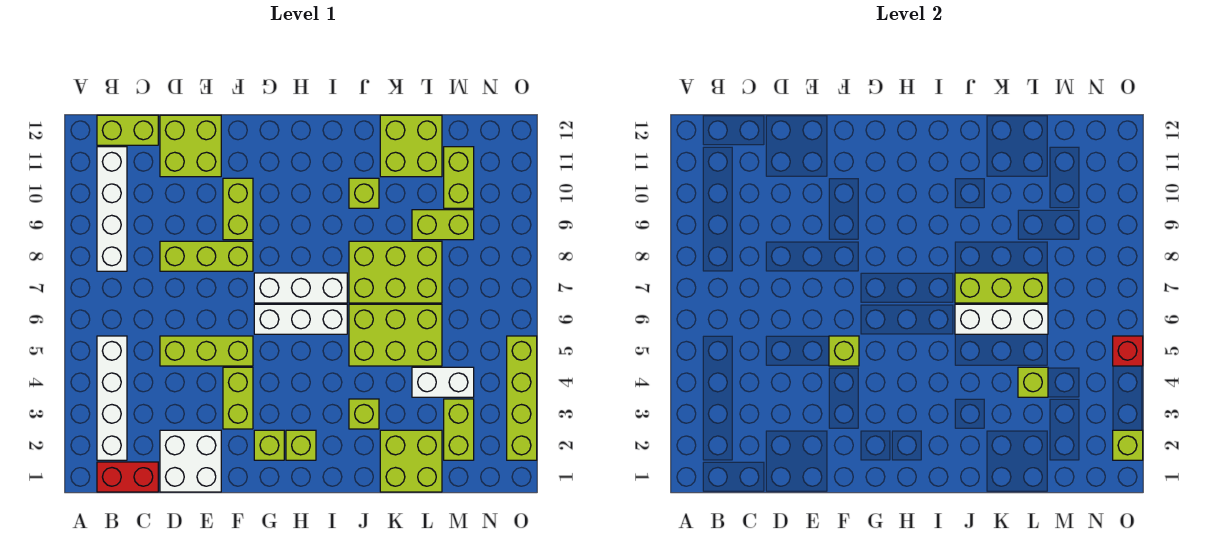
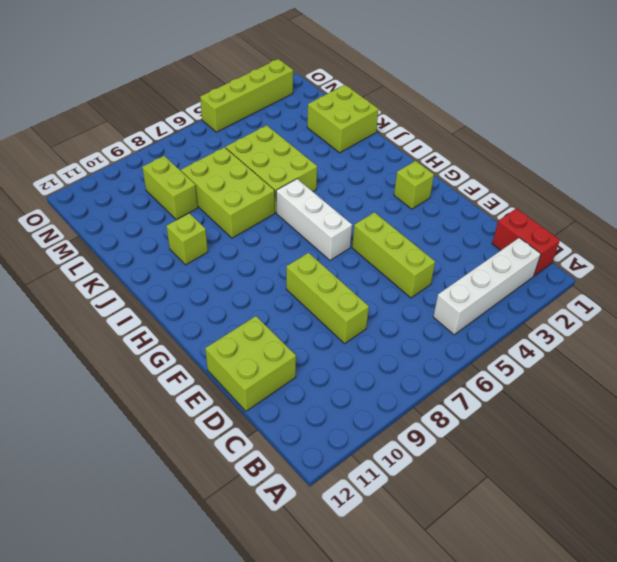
none -> white 1x4 brick [97,147,127,271]
none -> lime 1x2 brick [97,115,158,145]
none -> white 2x2 brick [160,430,221,492]
none -> lime 1x2 brick [223,367,253,429]

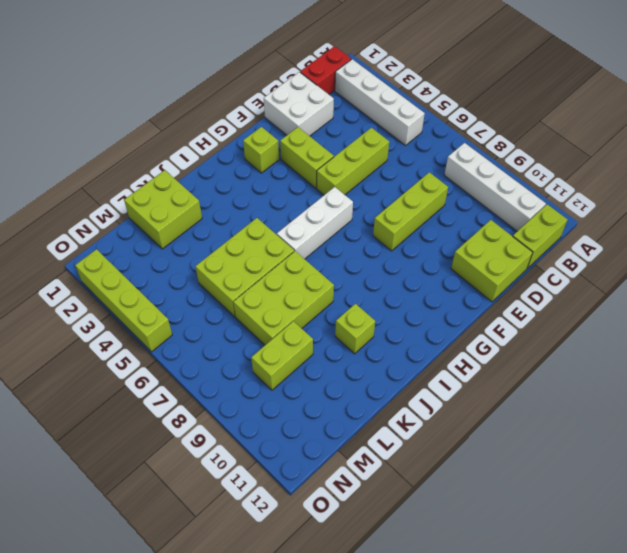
none -> lime 1x2 brick [223,178,253,240]
none -> white 1x3 brick [254,273,347,303]
none -> lime 1x1 brick [286,430,316,460]
none -> lime 1x1 brick [349,399,379,429]

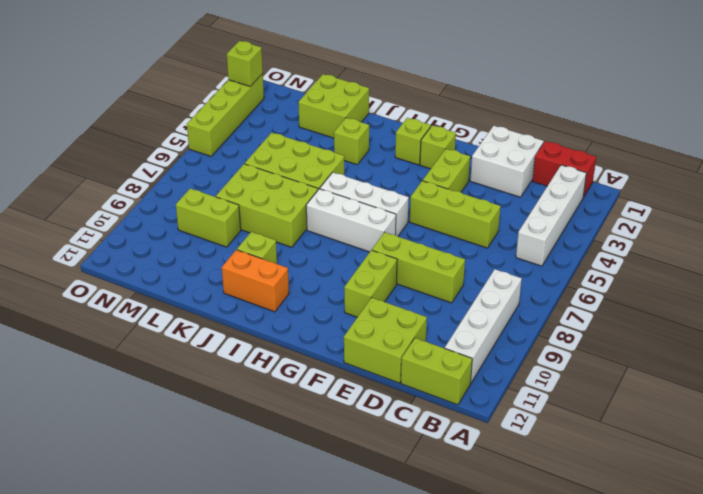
orange 1x2 brick [222,250,289,312] -> none
none -> lime 2x2 brick [380,115,442,177]
none -> white 1x2 brick [412,367,474,397]
none -> lime 1x2 brick [444,399,474,460]
none -> lime 1x2 brick [444,147,474,208]

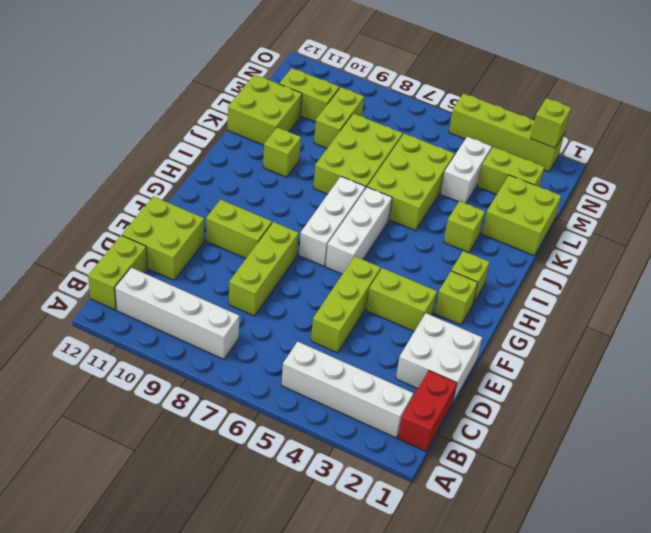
none -> lime 1x1 brick [829,336,859,366]
none -> white 1x3 brick [955,304,1048,334]
none -> lime 1x3 brick [955,273,1048,303]
none -> lime 1x1 brick [1018,367,1048,397]

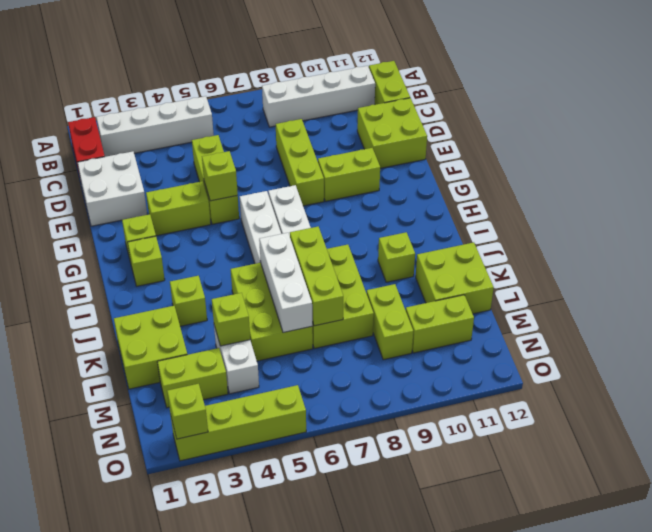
none -> red 1x1 brick [1113,336,1143,366]

